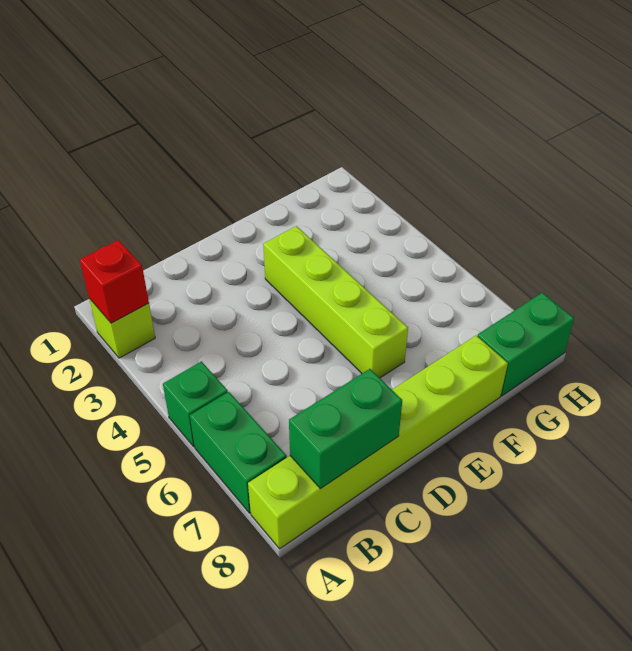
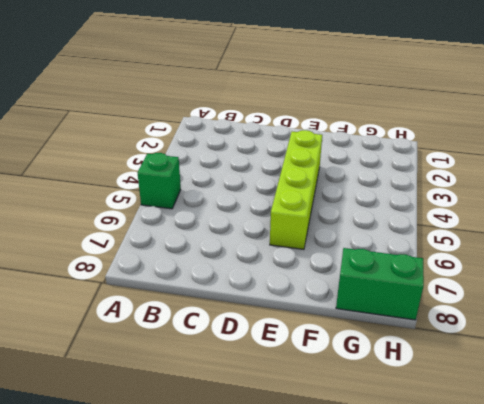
none -> lime 1x1 brick [89,298,155,358]
none -> green 1x2 brick [190,392,287,513]

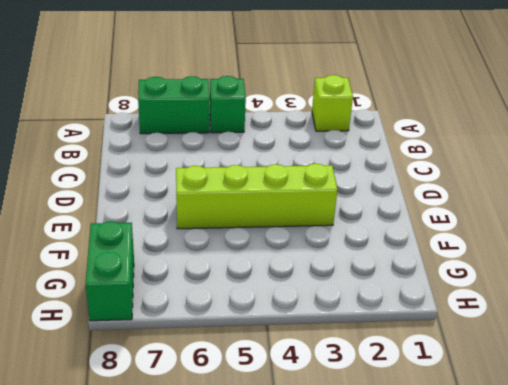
none -> lime 1x6 brick [248,336,508,549]
none -> red 1x1 brick [80,240,149,323]

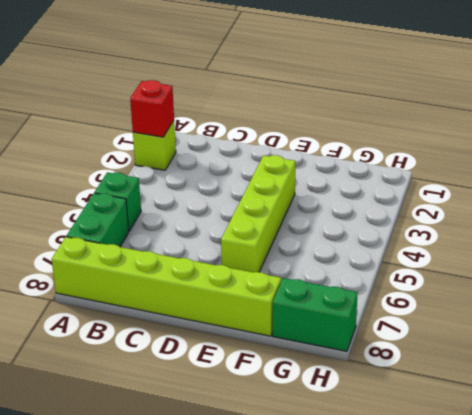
none -> green 1x2 brick [289,369,402,489]

